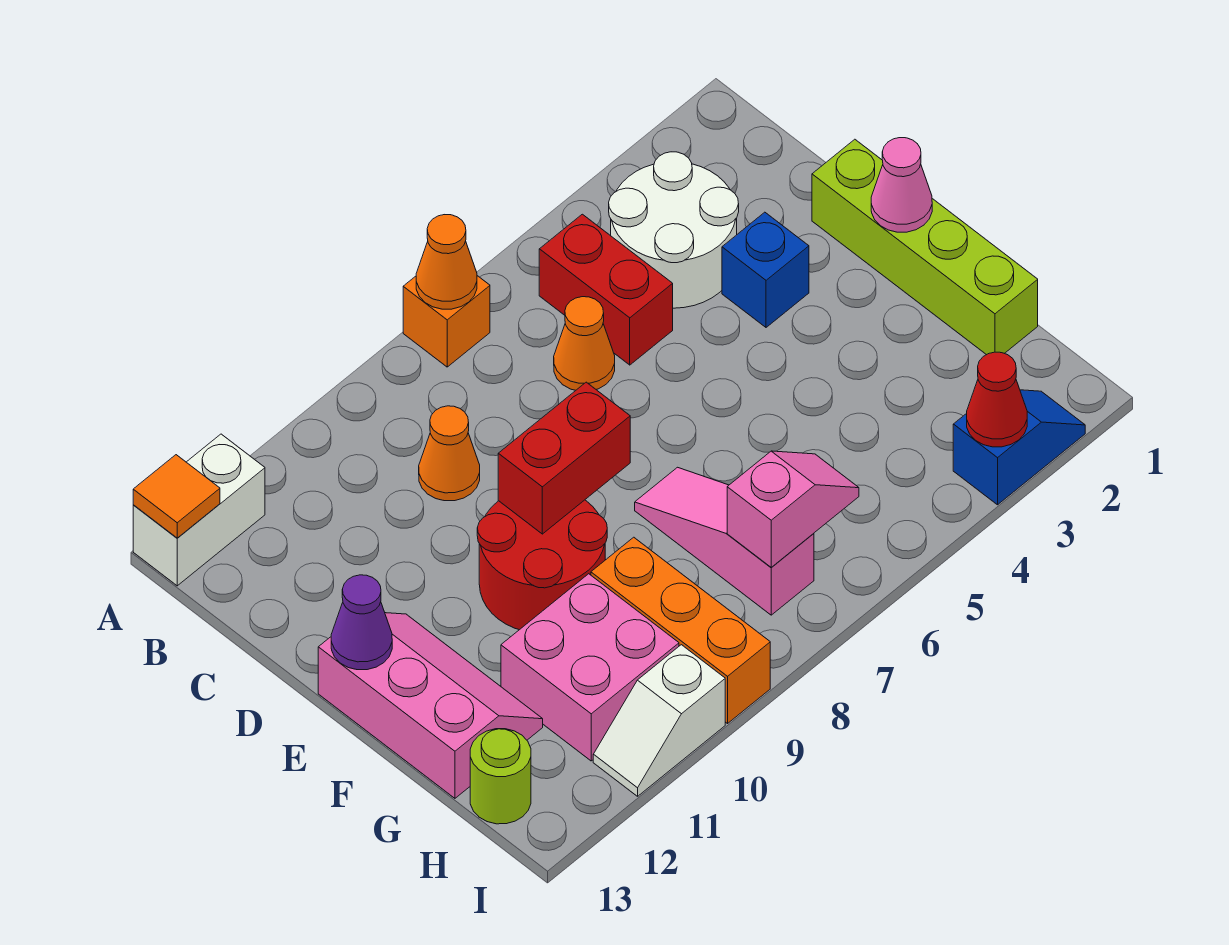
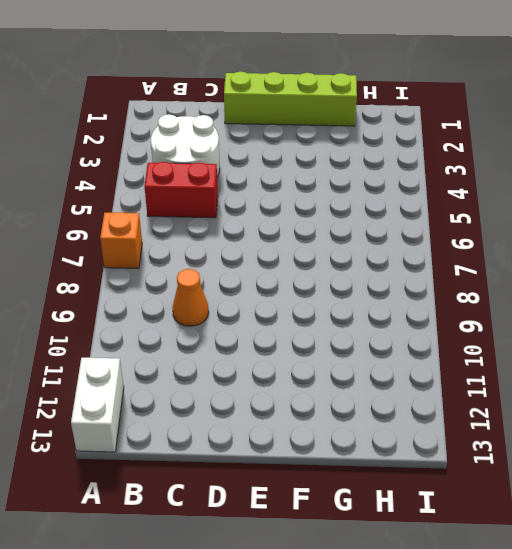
none -> orange 1x1 cone [554,297,615,390]
none -> blue 1x1 brick [722,212,809,327]
none -> red 2x2 round brick [477,500,607,630]

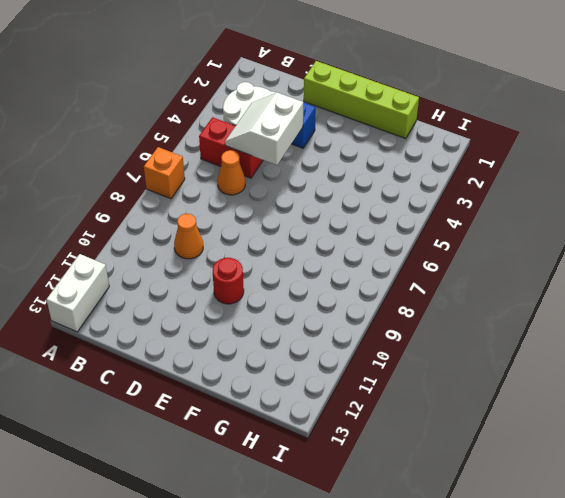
white 2x2 slope [225,93,303,165] -> none
red 1x1 round brick [213,258,244,304] -> red 2x2 round brick [477,500,607,630]
none -> pink 2x3 slope [318,613,543,798]
none -> pink 1x3 slope [635,467,814,615]
none -> orange 1x3 brick [591,537,770,723]

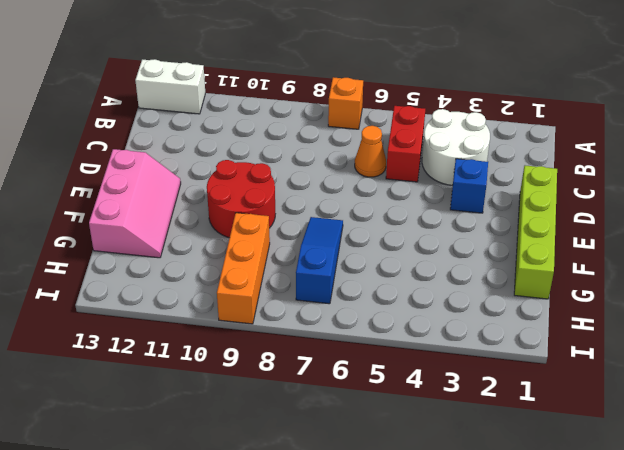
blue 1x3 slope [296,217,343,304] -> pink 1x3 slope [635,467,814,615]
none -> orange 1x1 cone [419,406,480,501]
none -> pink 2x2 brick [501,574,679,761]
none -> lime 1x1 round brick [470,729,531,824]

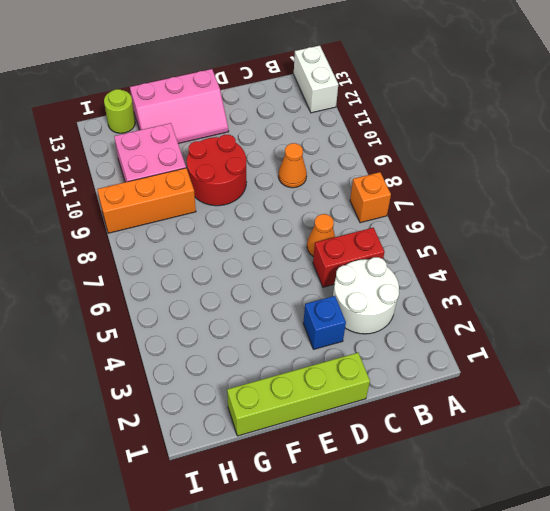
none -> pink 1x3 slope [635,467,814,615]
none -> blue 1x2 slope [953,390,1085,505]
none -> white 1x2 slope [593,645,725,796]

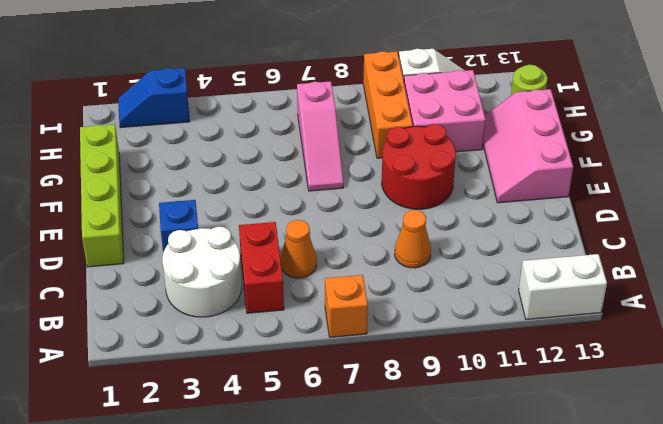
none -> orange 1x1 cone [416,215,477,309]
none -> orange 1x1 tile [133,455,220,538]
none -> pink 1x1 cone [871,138,932,232]

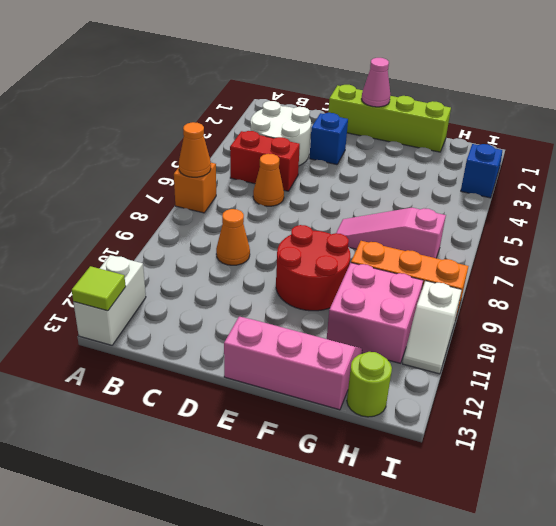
lime 1x1 tile [72,266,126,311] -> orange 1x1 tile [133,455,220,538]
none -> red 1x2 brick [498,382,630,534]
none -> purple 1x1 cone [331,575,392,670]
none -> pink 1x2 slope [727,451,859,567]

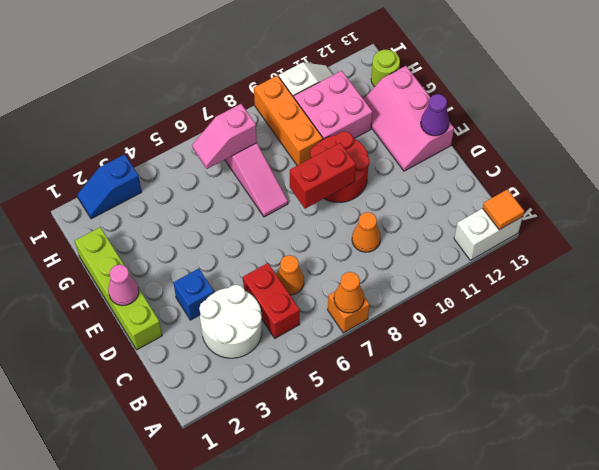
none -> red 1x1 cone [967,352,1027,447]

